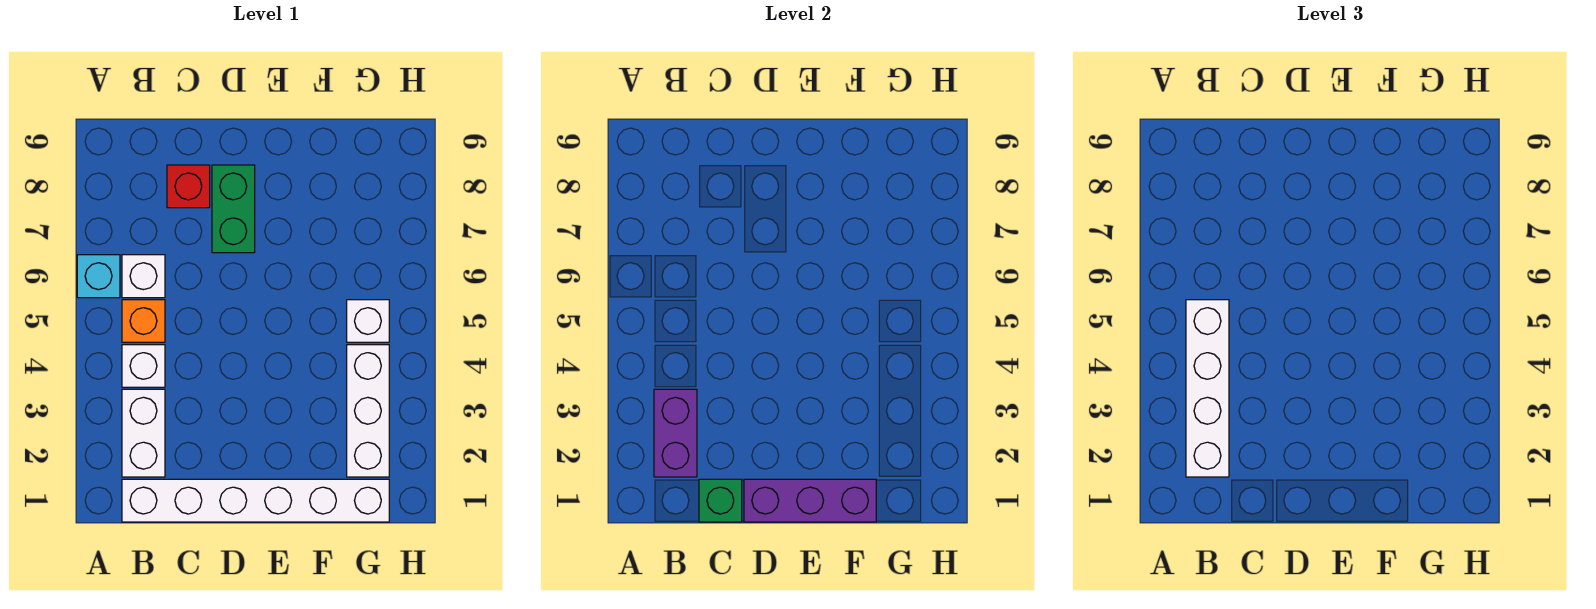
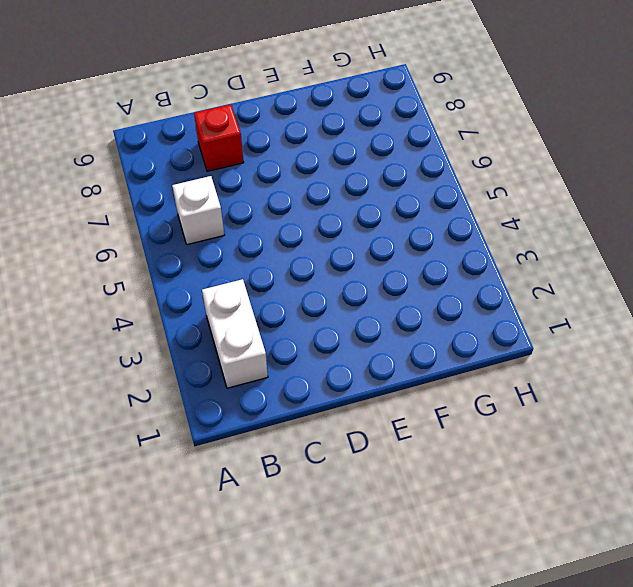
none -> cyan 1x1 brick [77,255,120,298]
none -> white 1x6 brick [122,479,389,522]
none -> white 1x1 brick [122,345,165,387]

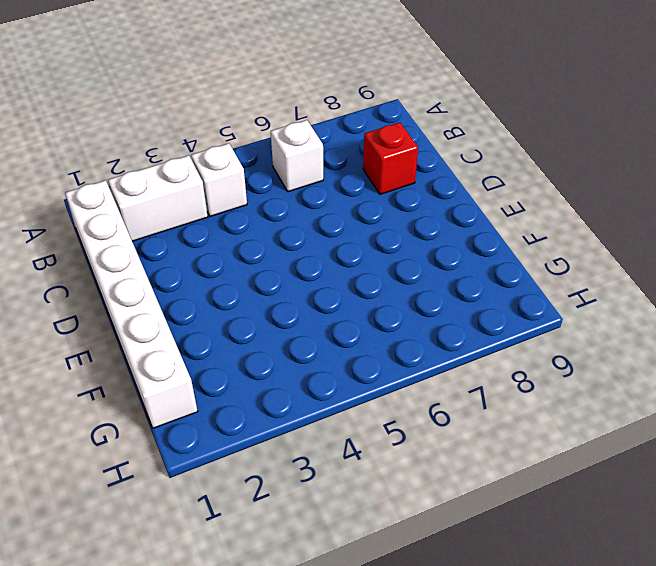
none -> cyan 1x1 brick [77,255,120,298]
none -> orange 1x1 brick [122,300,165,342]
none -> green 1x2 brick [212,165,255,253]

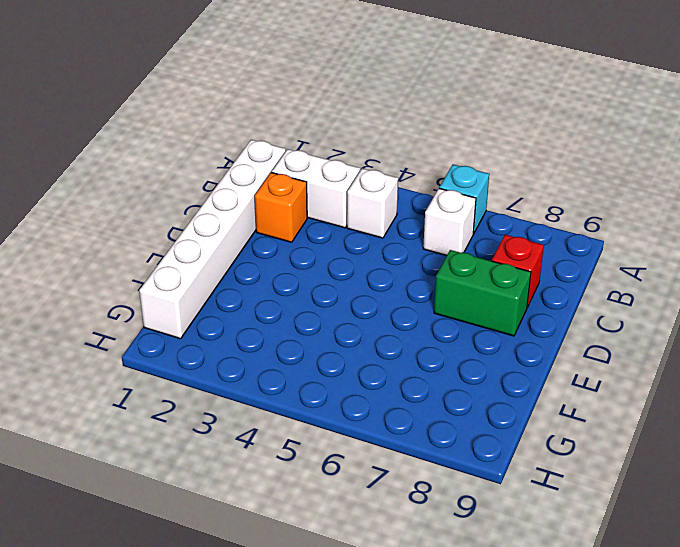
orange 1x1 brick [255,172,307,242] -> orange 1x1 brick moved to [122,300,165,342]
none -> white 1x3 brick [347,345,389,477]
none -> white 1x1 brick [347,300,389,342]
none -> purple 1x2 brick [654,389,697,477]

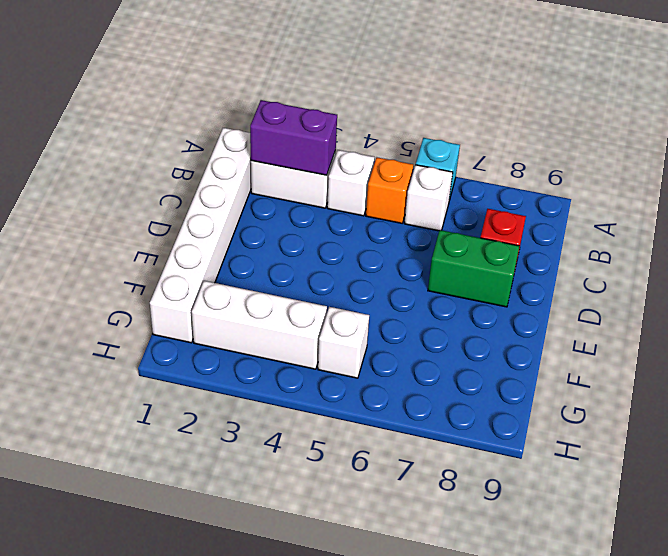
none -> green 1x1 brick [699,479,742,522]
none -> purple 1x3 brick [744,479,876,522]
none -> white 1x4 brick [1186,300,1229,477]

